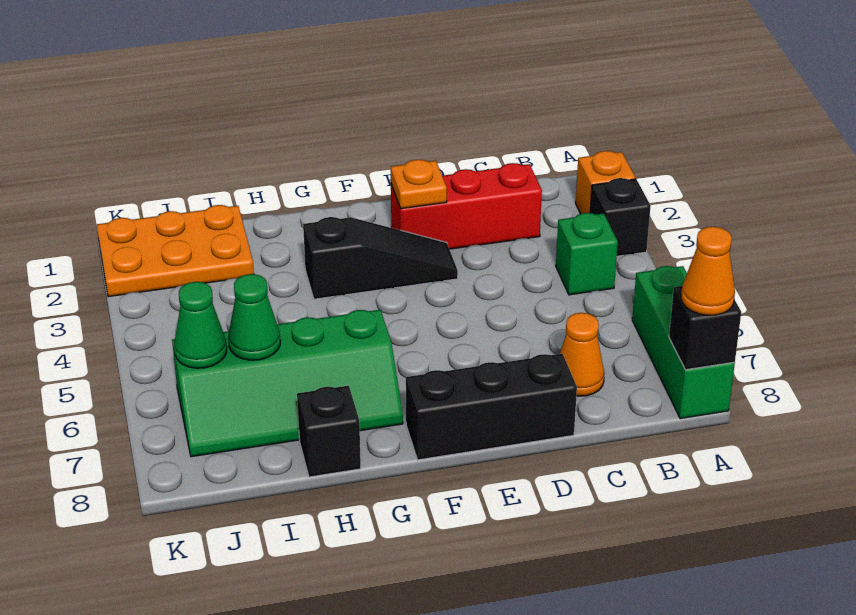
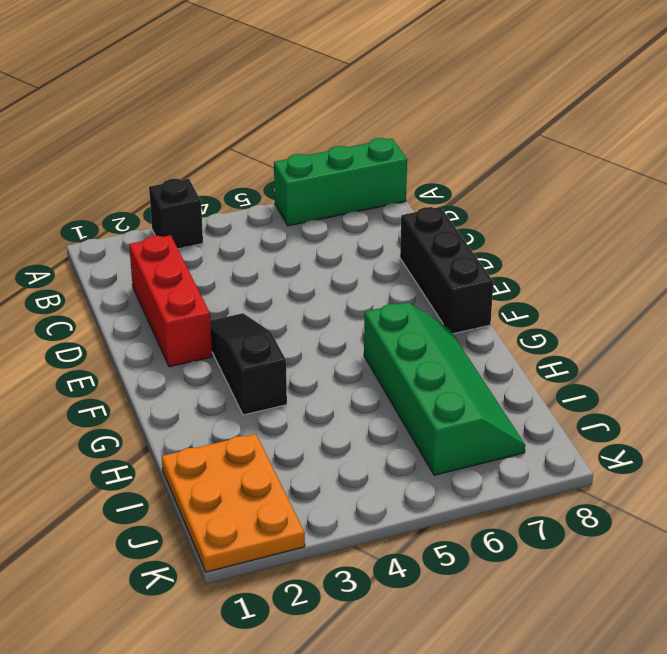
none -> orange 1x1 brick [576,151,636,214]
none -> green 1x1 brick [556,213,618,295]
none -> orange 1x1 cone [560,313,605,396]

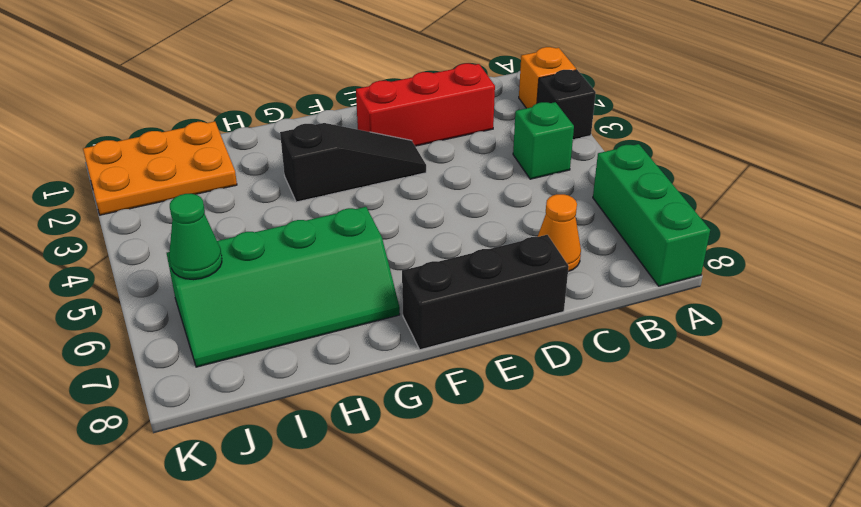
none -> black 1x1 brick [297,386,361,477]
none -> black 1x1 brick [669,286,741,370]
none -> orange 1x1 plate [391,160,447,209]

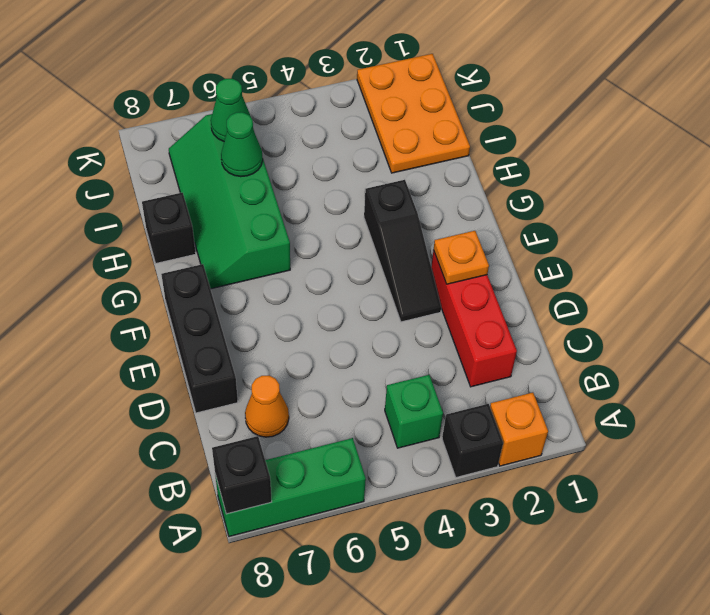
none -> orange 1x1 cone [681,227,735,315]

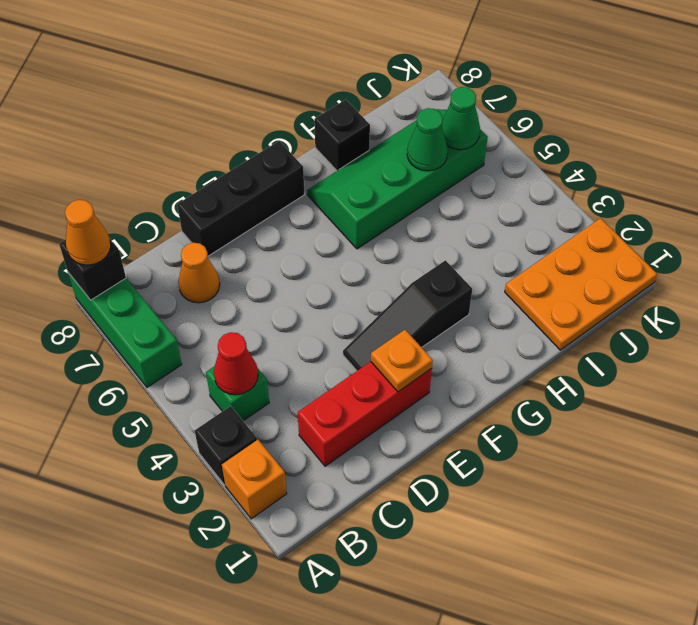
red 1x1 cone [214,332,258,395] -> none

